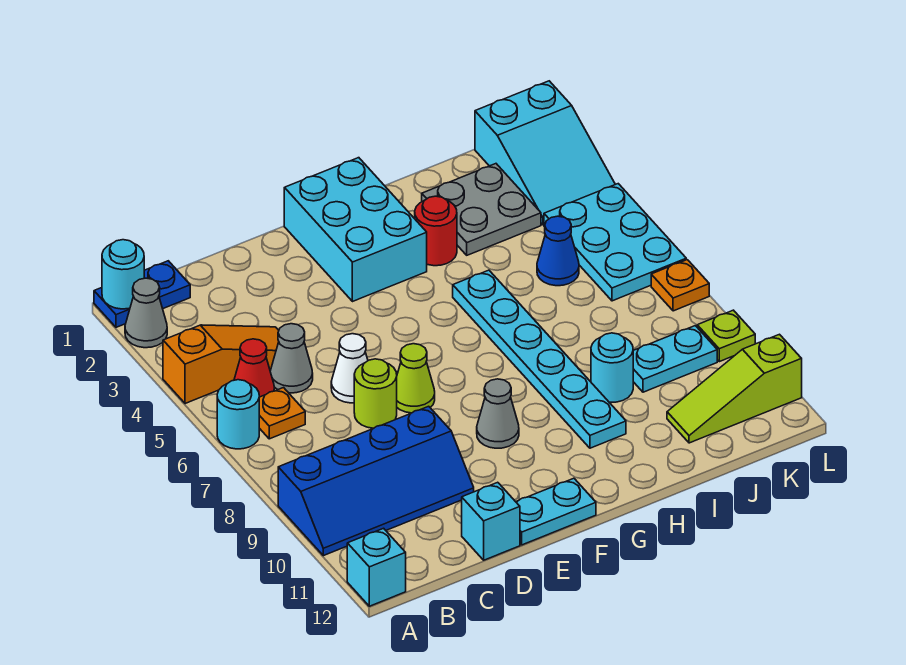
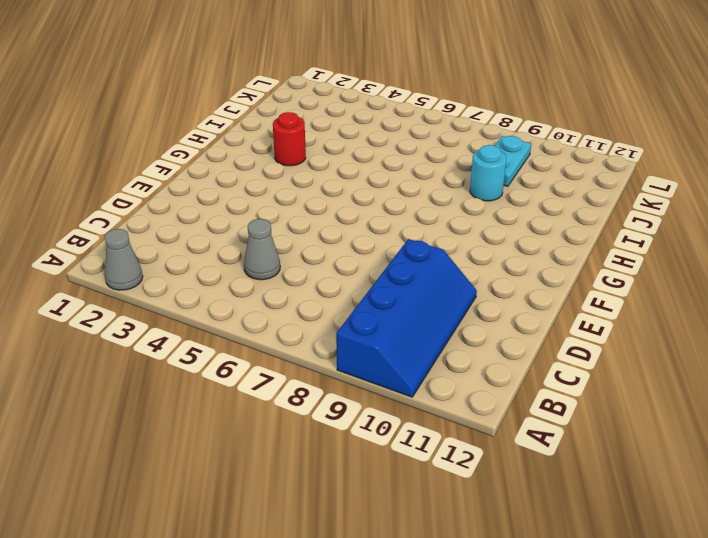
none -> blue 1x2 plate [94,261,190,327]
none -> orange 1x3 slope [163,325,279,404]
none -> cyan 1x1 round brick [217,380,259,449]

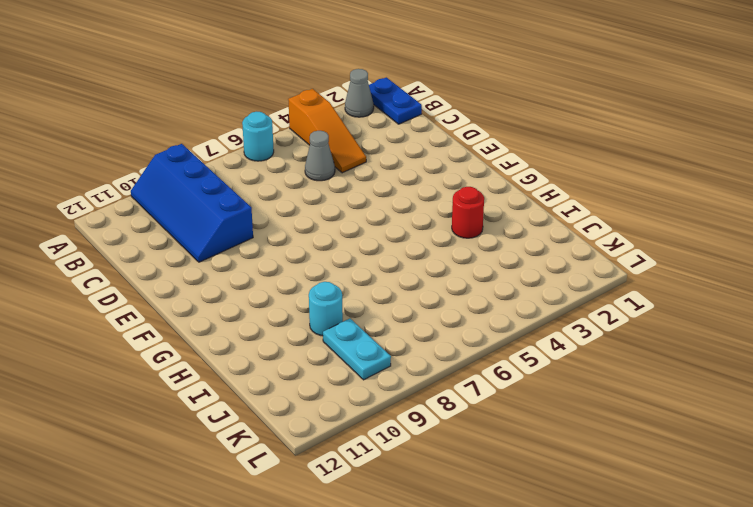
none -> cyan 1x1 brick [347,528,406,606]
none -> red 1x1 cone [234,339,274,397]
none -> orange 1x1 plate [259,388,305,439]

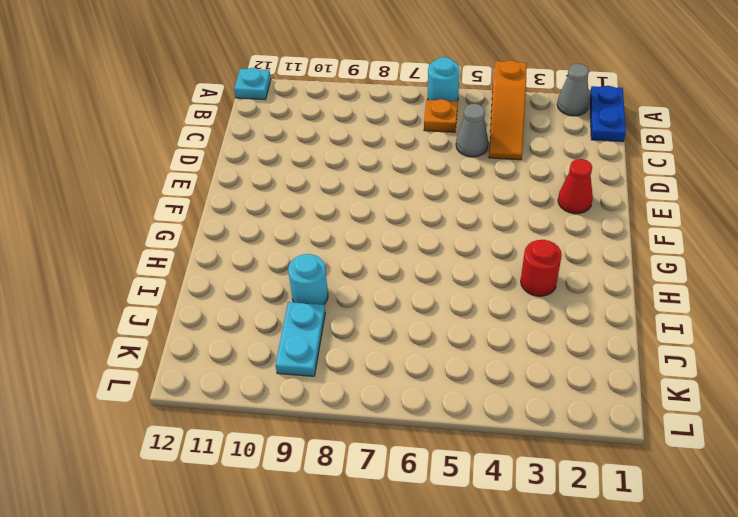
cyan 1x1 plate [234,68,271,100] -> cyan 1x1 brick [347,528,406,606]
red 1x1 cone [558,159,593,214] -> red 1x1 cone moved to [234,339,274,397]
none -> blue 2x4 slope [278,406,474,556]
none -> white 1x1 cone [331,334,368,403]
none -> lime 1x1 round brick [354,359,397,428]

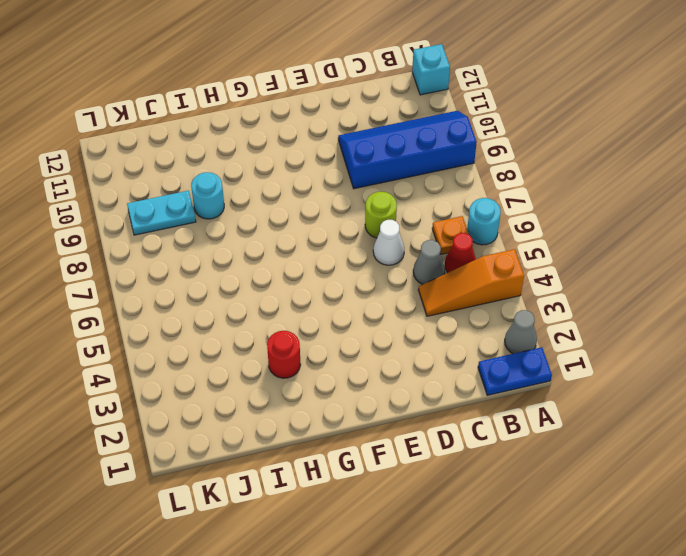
none -> cyan 1x1 brick [462,482,520,560]
none -> lime 1x1 cone [397,344,435,413]
none -> cyan 1x2 plate [516,478,596,545]

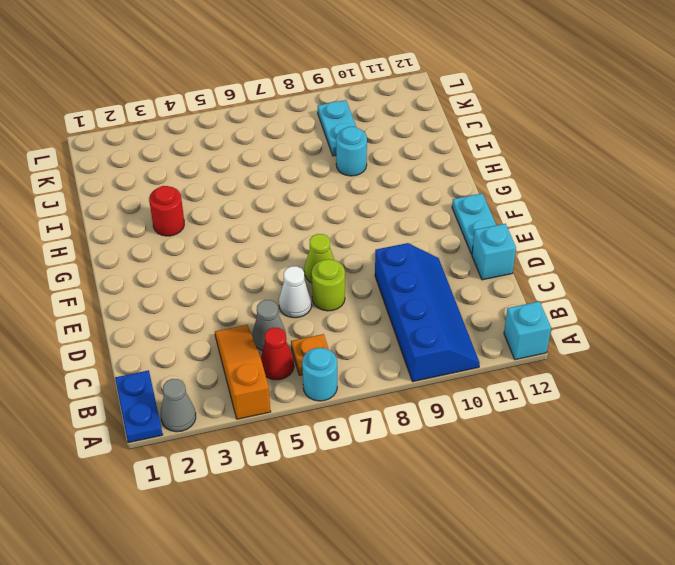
none -> cyan 2x3 brick [284,158,427,302]
none -> grey 1x1 cone [477,379,519,448]
none -> cyan 1x6 plate [453,270,626,448]

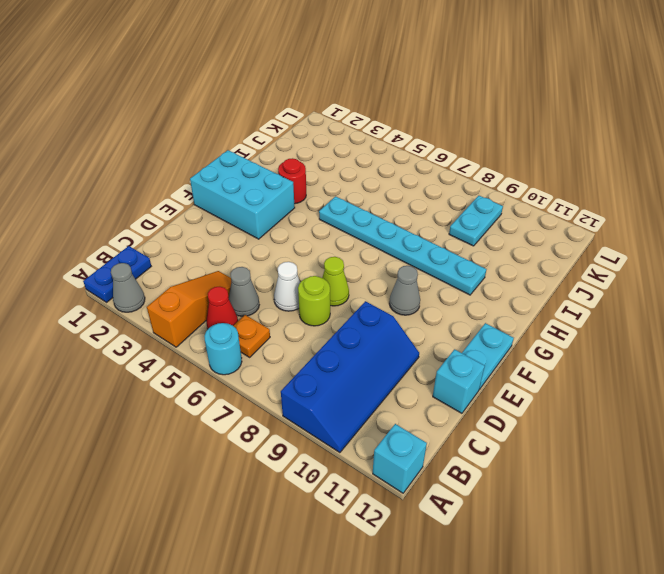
none -> grey 2x2 plate [422,164,541,255]
none -> cyan 1x1 round brick [591,333,633,402]
none -> blue 1x1 cone [537,216,579,286]

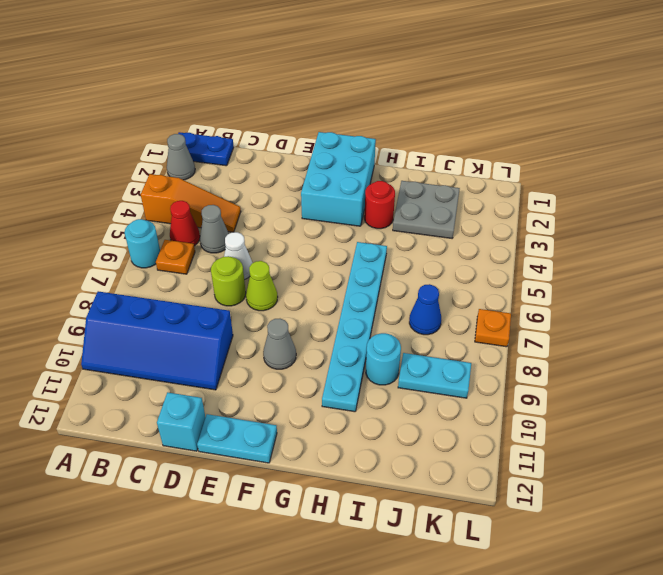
blue 1x1 cone [409,284,441,335] -> blue 1x1 cone moved to [537,216,579,286]
none -> cyan 1x1 brick [347,528,406,606]
none -> lime 1x3 slope [667,334,802,443]
none -> cyan 2x3 slope [475,81,615,225]

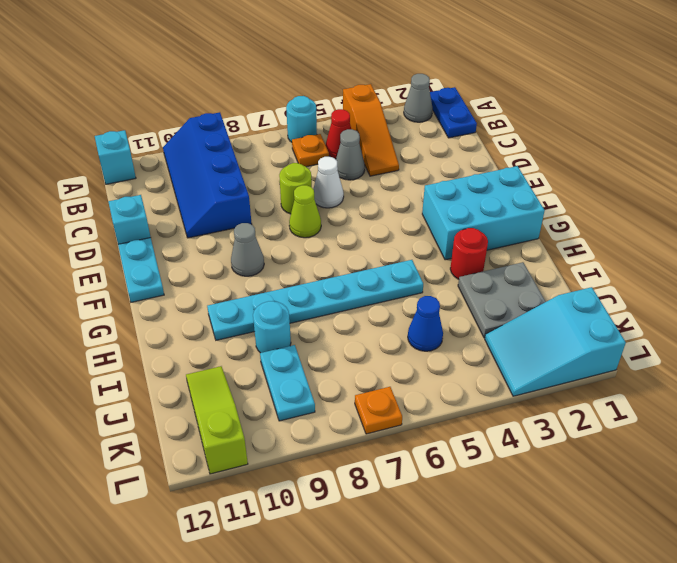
none -> cyan 2x3 plate [544,184,686,301]
none -> lime 1x1 plate [697,310,755,362]
none -> cyan 1x1 round brick [102,240,144,309]

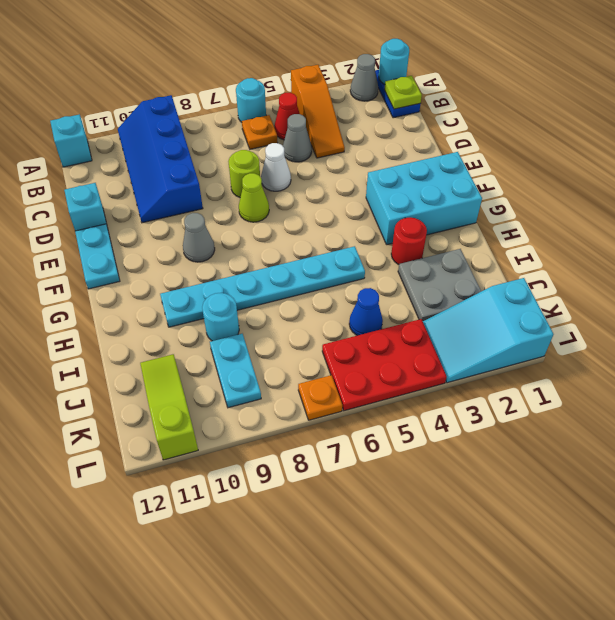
lime 1x1 plate [384,76,422,109] -> lime 1x1 plate moved to [697,310,755,362]
red 2x3 plate [322,319,447,411] -> cyan 2x3 plate [544,184,686,301]

